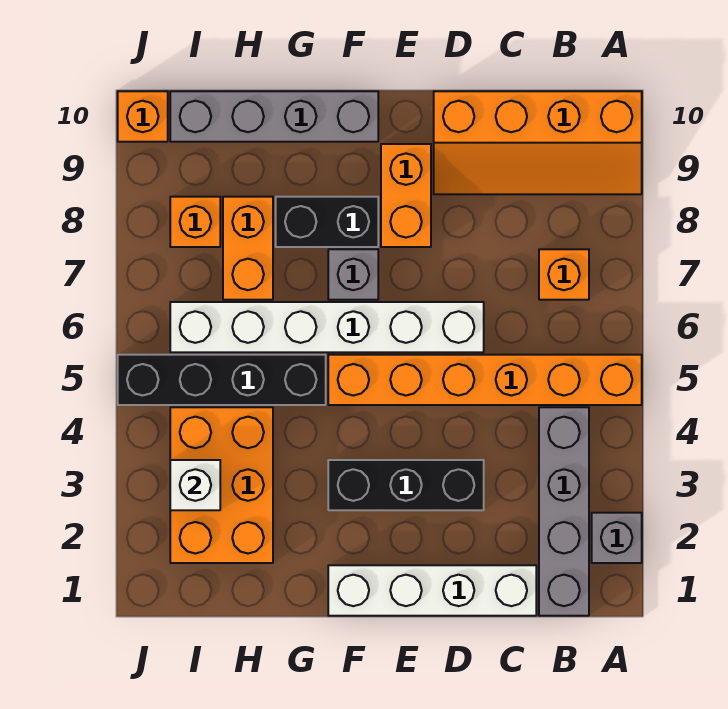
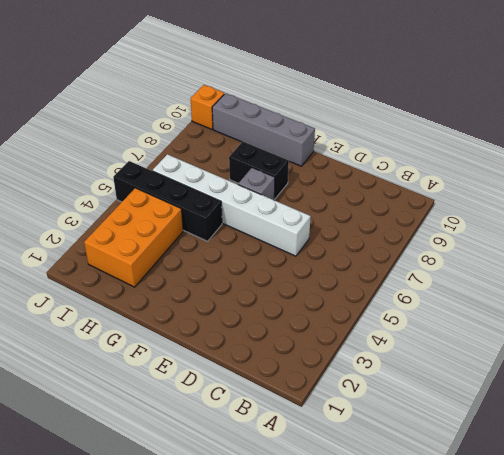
none -> grey 1x1 brick [592,513,642,563]
none -> orange 1x6 brick [328,355,642,405]
none -> orange 2x4 slope [434,91,642,194]

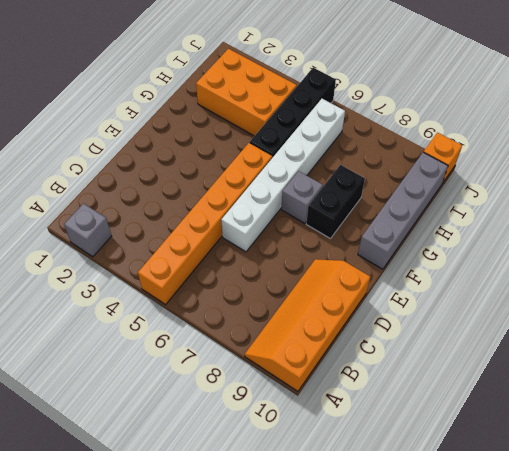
none -> grey 1x4 brick [539,407,589,616]
none -> orange 1x1 brick [539,249,589,300]
none -> white 1x4 brick [328,565,536,616]

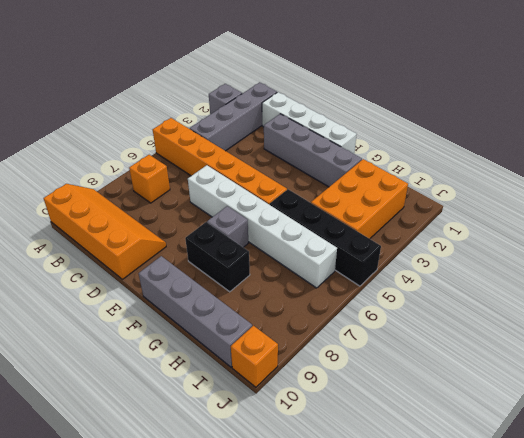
grey 1x4 brick [264,114,362,187] -> none
none -> black 1x3 brick [328,460,484,510]
none -> orange 1x2 brick [381,144,431,247]
none -> orange 1x2 brick [223,197,273,300]

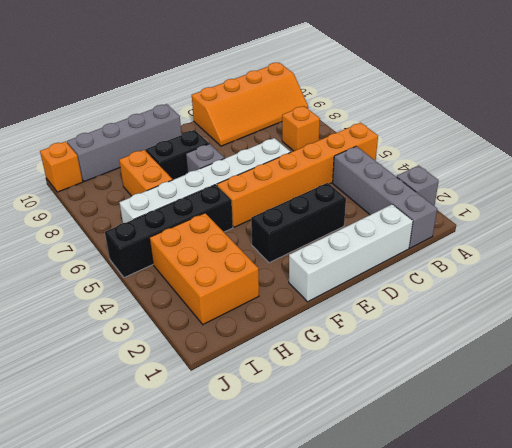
none -> orange 1x2 brick [381,144,431,247]
none -> orange 1x1 brick [170,197,220,247]
none -> white 1x1 brick [170,460,220,510]

